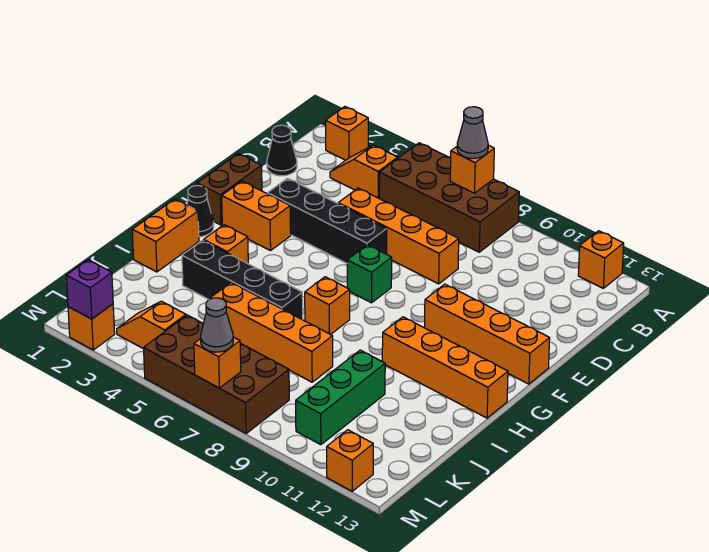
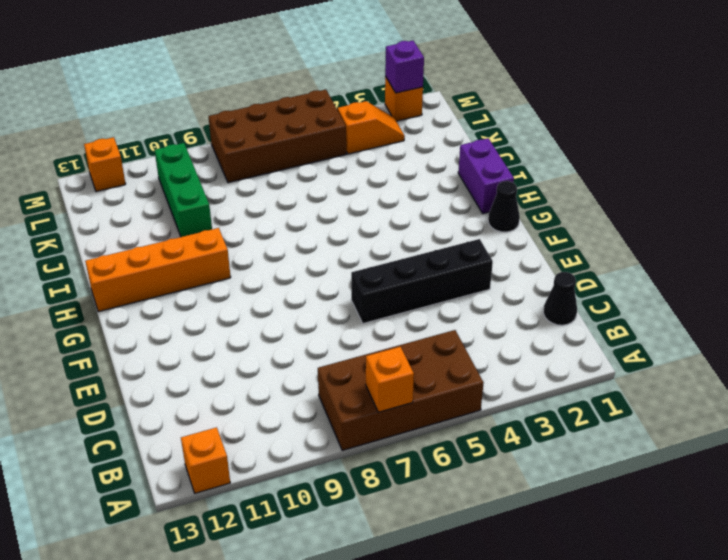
purple 1x2 brick [458,138,514,213] -> orange 1x2 brick [132,199,199,272]
none -> orange 1x1 brick [326,107,368,160]
none -> orange 1x2 slope [330,145,398,198]
none -> orange 1x4 brick [338,188,459,284]

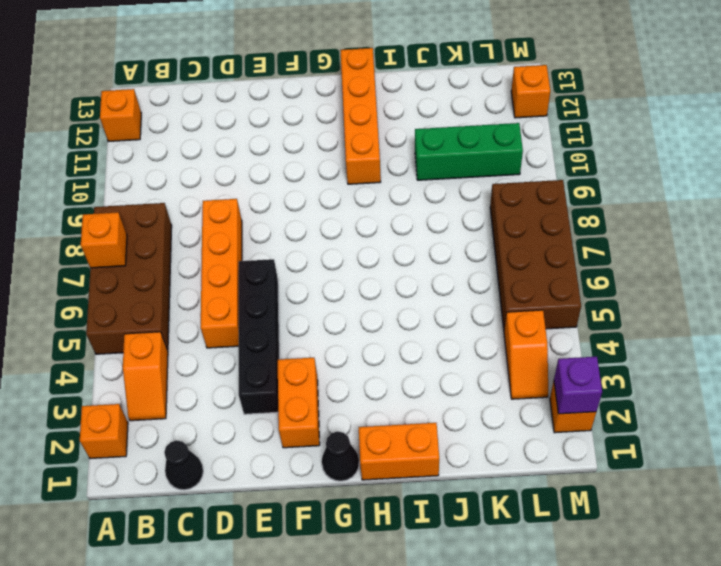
none -> brown 1x2 brick [197,153,262,225]
none -> green 1x1 brick [347,245,392,303]
none -> orange 1x4 brick [425,284,550,384]

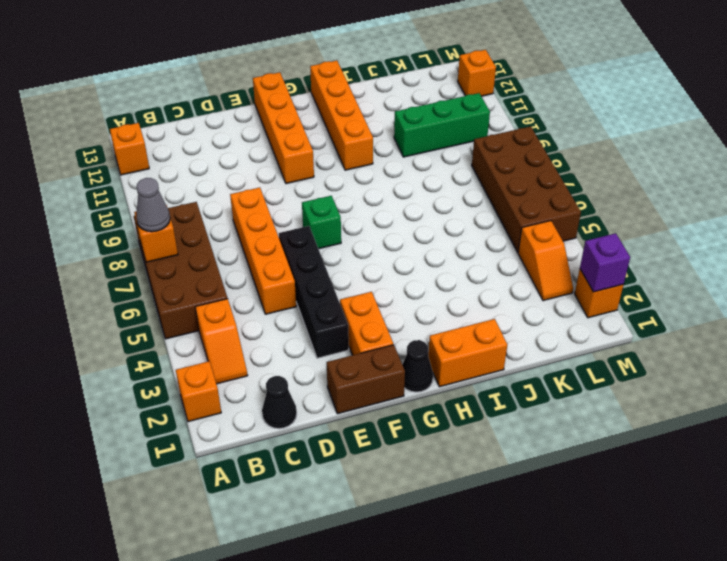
none -> orange 1x1 brick [204,225,248,264]
none -> orange 1x1 brick [305,277,350,335]
none -> black 1x4 brick [182,240,303,320]

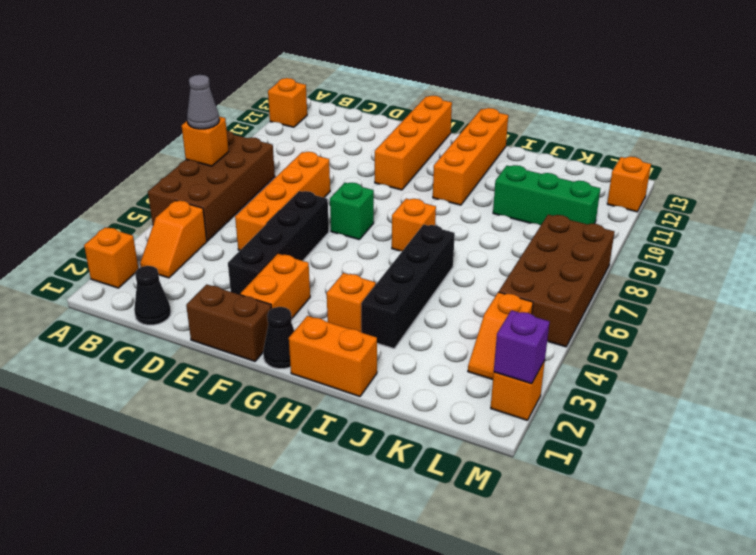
none -> orange 1x4 brick [210,283,333,382]
none -> orange 1x1 brick [194,337,241,388]
none -> grey 1x1 cone [201,298,233,352]

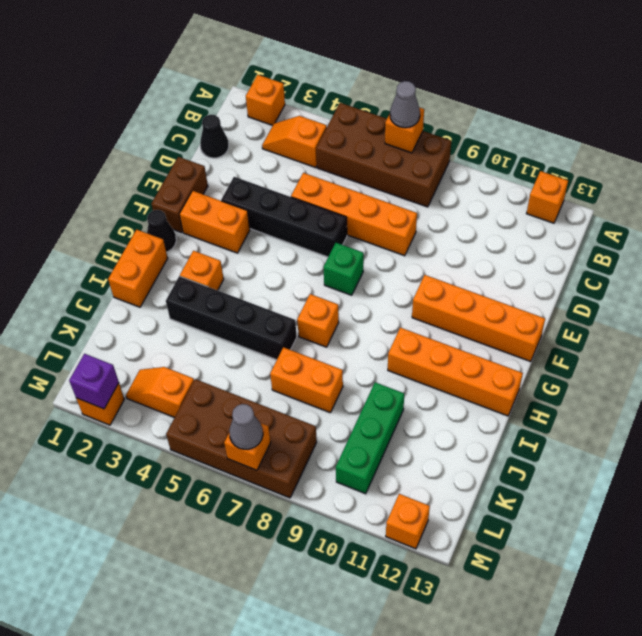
orange 1x2 brick [270,347,343,413] -> orange 1x4 brick [210,283,333,382]

